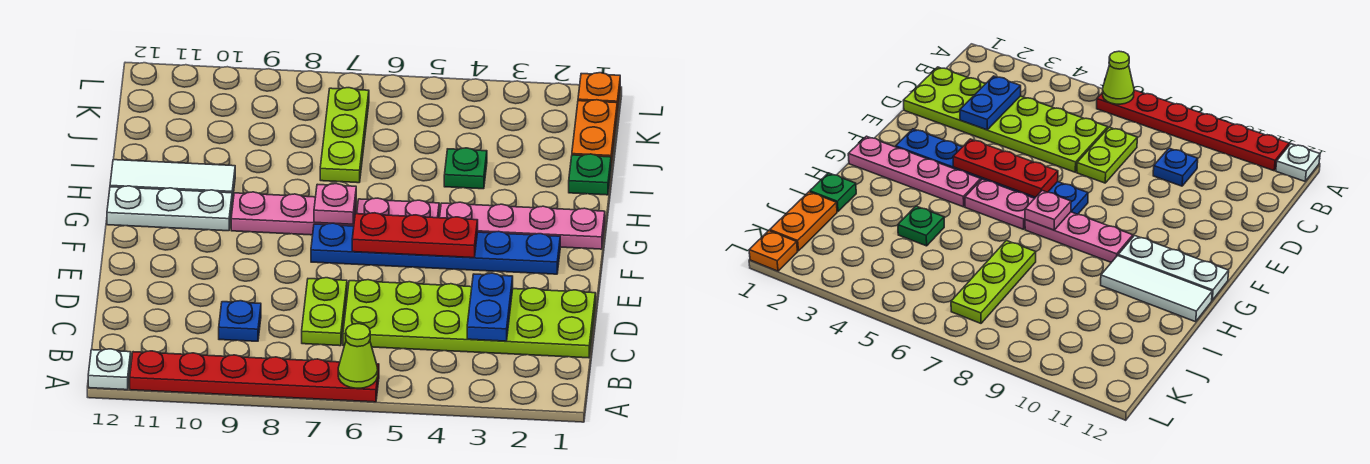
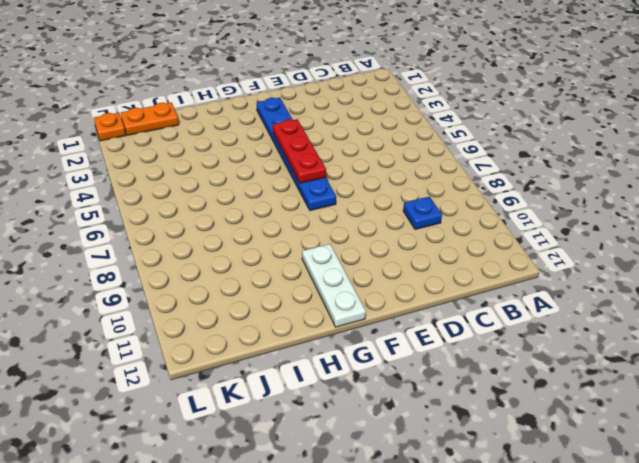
none -> red 1x6 plate [130,351,379,402]
none -> white 1x1 plate [88,349,131,390]
none -> lime 2x6 plate [343,280,596,358]

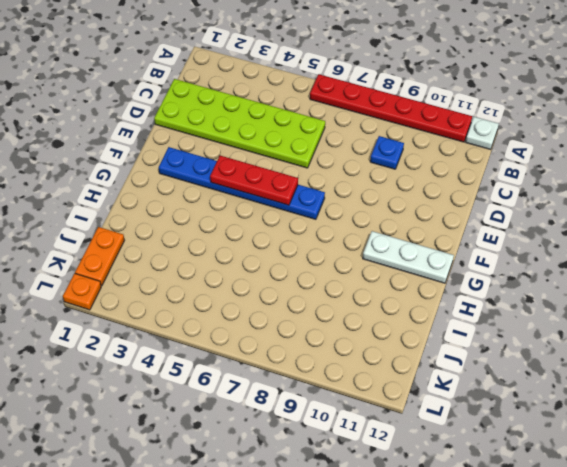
none -> lime 1x2 plate [302,278,347,346]
none -> pink 1x4 plate [440,202,605,249]
none -> pink 1x2 plate [357,198,439,218]

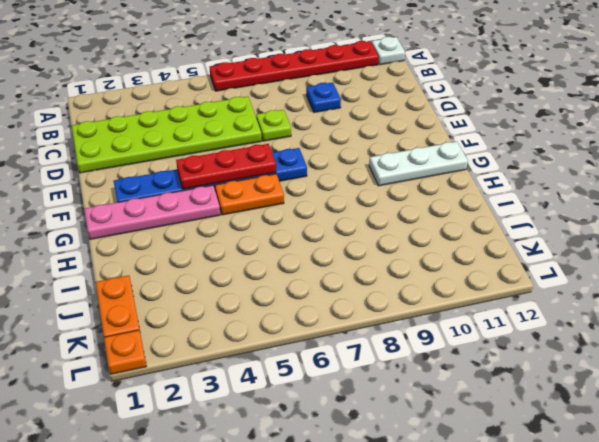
lime 1x1 plate [256,110,291,141] -> lime 1x2 plate [302,278,347,346]
orange 1x2 plate [215,174,284,215] -> pink 1x2 plate [357,198,439,218]
none -> pink 1x3 plate [231,192,356,235]
none -> white 1x3 tile [110,160,235,202]
none -> green 1x1 plate [569,154,611,195]

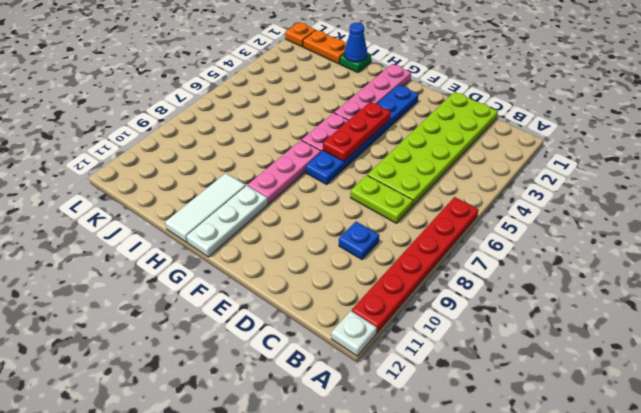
blue 1x1 cone [344,23,367,62] -> none
none -> green 1x1 plate [444,148,487,189]
none -> lime 1x3 plate [320,88,369,183]
none -> lime 1x1 cone [338,324,378,388]

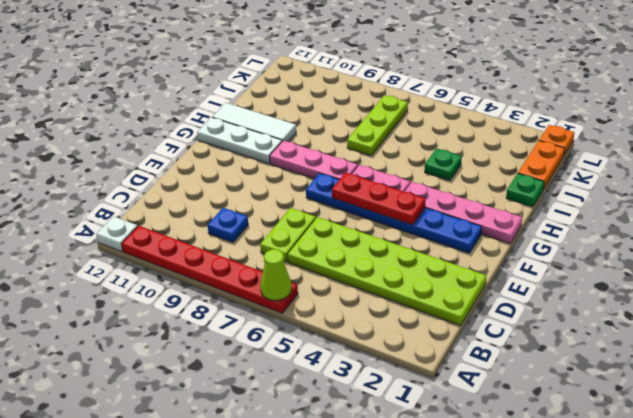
none -> blue 1x2 plate [467,273,513,341]
none -> pink 1x1 plate [314,184,356,224]

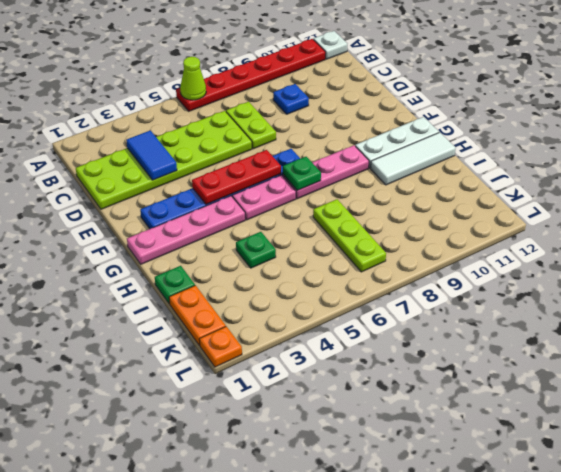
blue 1x2 tile [126,130,177,180] -> blue 1x2 plate [467,273,513,341]
green 1x1 plate [283,157,321,190] -> pink 1x1 plate [314,184,356,224]

